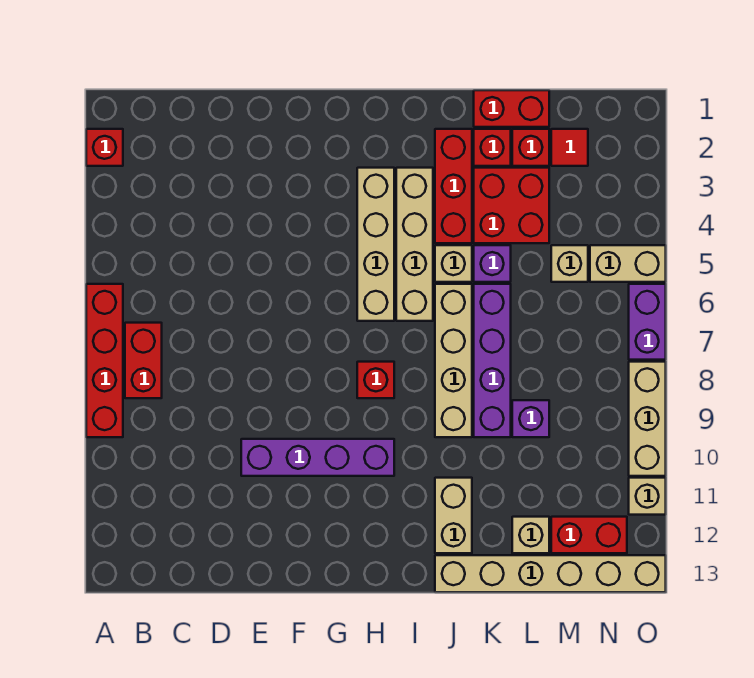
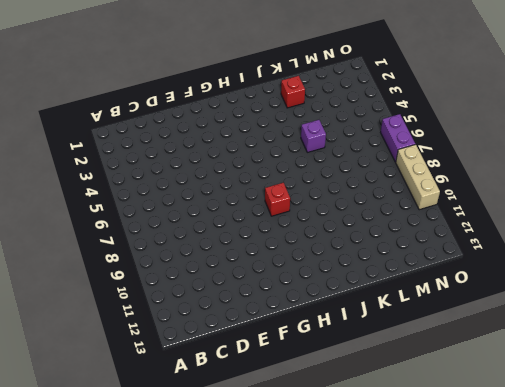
none -> red 1x1 brick [86,129,123,166]
none -> red 1x4 brick [86,284,123,437]
none -> red 1x2 brick [125,323,162,398]

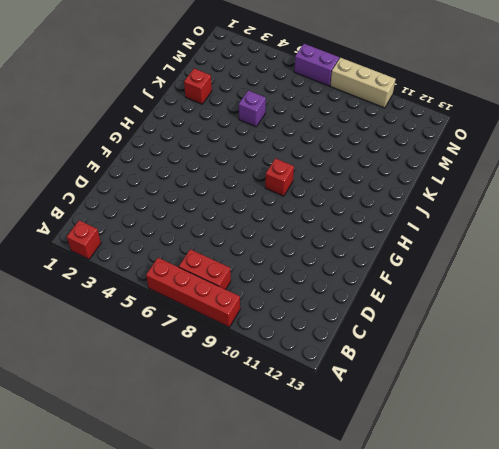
none -> purple 1x4 brick [241,439,394,476]
none -> tan 1x4 brick [357,168,394,321]
none -> tan 1x4 brick [396,168,433,321]

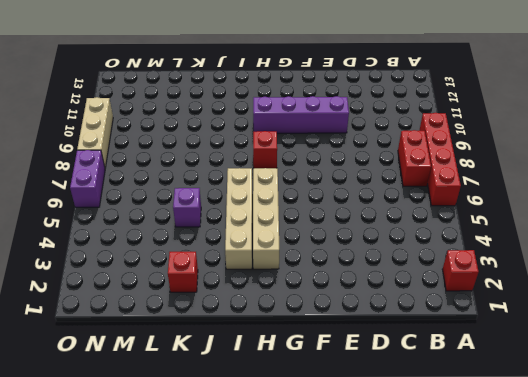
none -> red 1x3 brick [435,129,472,243]
none -> tan 1x1 brick [435,245,472,282]
none -> tan 1x4 brick [435,284,472,437]

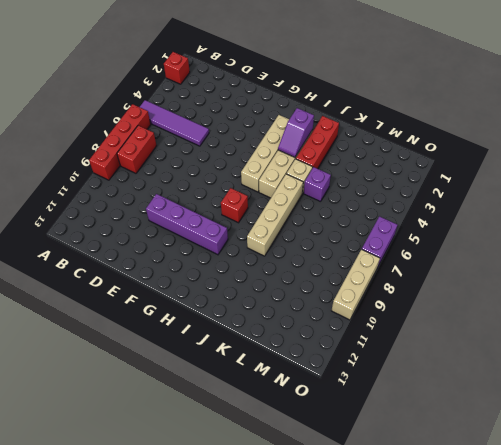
purple 1x4 tile [140,100,209,146] -> none
purple 1x2 slope [278,108,314,157] -> none
none -> tan 1x2 brick [435,478,472,553]
none -> tan 1x6 brick [435,555,666,592]
none -> red 1x2 brick [474,90,549,127]

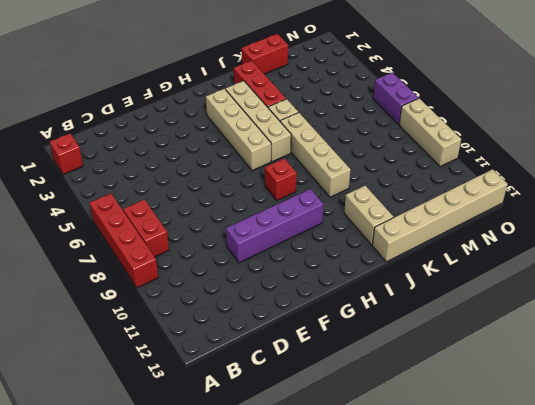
none -> red 1x1 brick [474,129,511,166]
none -> red 2x2 brick [474,168,549,243]
none -> purple 1x1 brick [474,245,511,282]

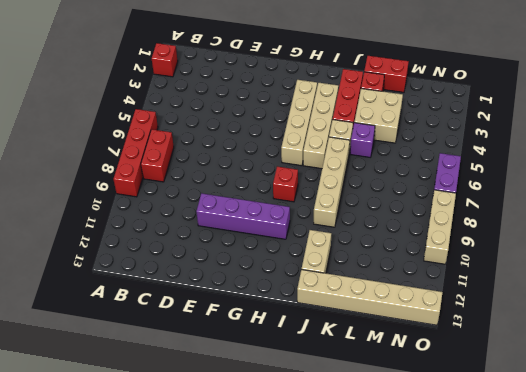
tan 2x2 brick [354,89,403,143] -> red 2x2 brick [474,168,549,243]
none -> purple 1x4 brick [474,284,511,437]
none -> red 1x1 brick [512,129,549,166]
none -> purple 1x1 brick [512,400,549,437]

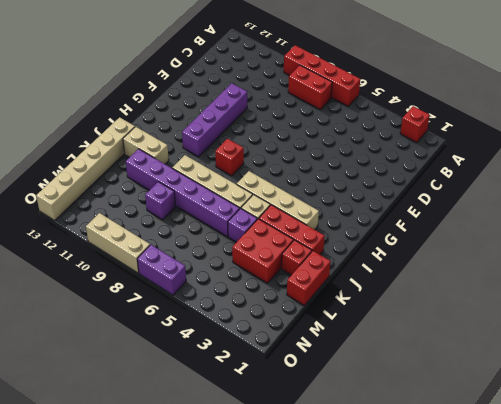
purple 1x6 brick [126,149,240,236] -> purple 1x4 brick [474,284,511,437]
none -> tan 1x4 brick [357,168,394,321]
none -> red 1x1 brick [512,129,549,166]
none -> tan 1x1 brick [512,517,549,553]

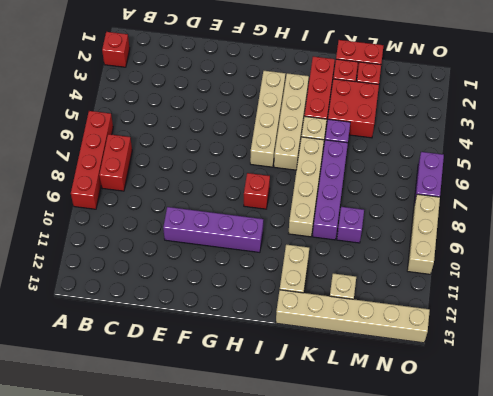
none -> red 1x1 tile [551,129,588,166]
none -> tan 1x1 brick [551,245,588,282]
none -> red 1x2 brick [551,517,627,553]

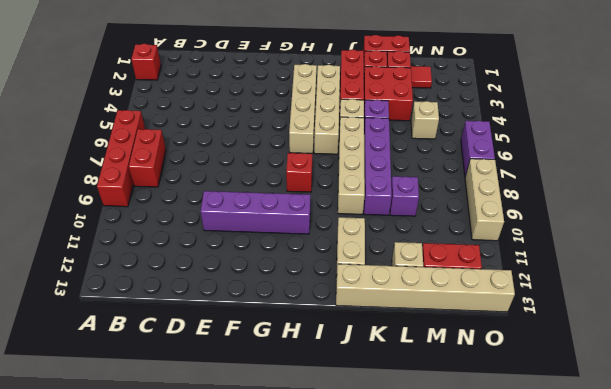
none -> tan 1x2 brick [590,245,666,282]
none -> tan 1x1 brick [629,478,666,515]

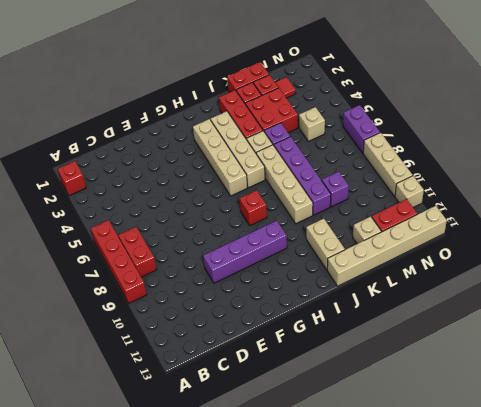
none -> tan 1x2 brick [590,245,666,282]

